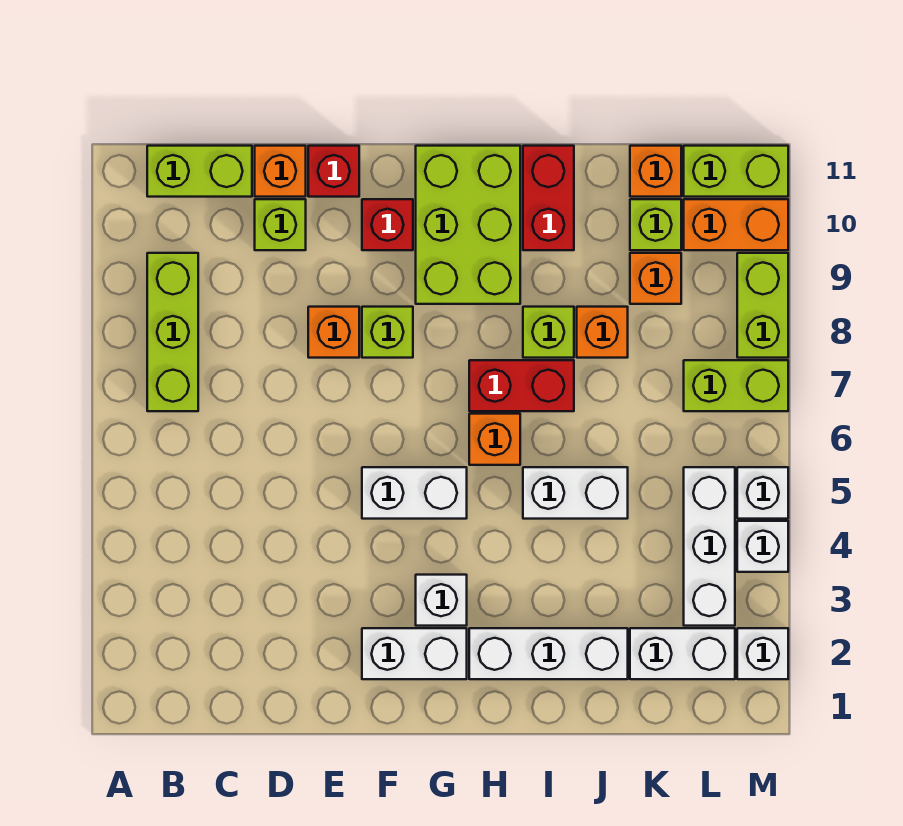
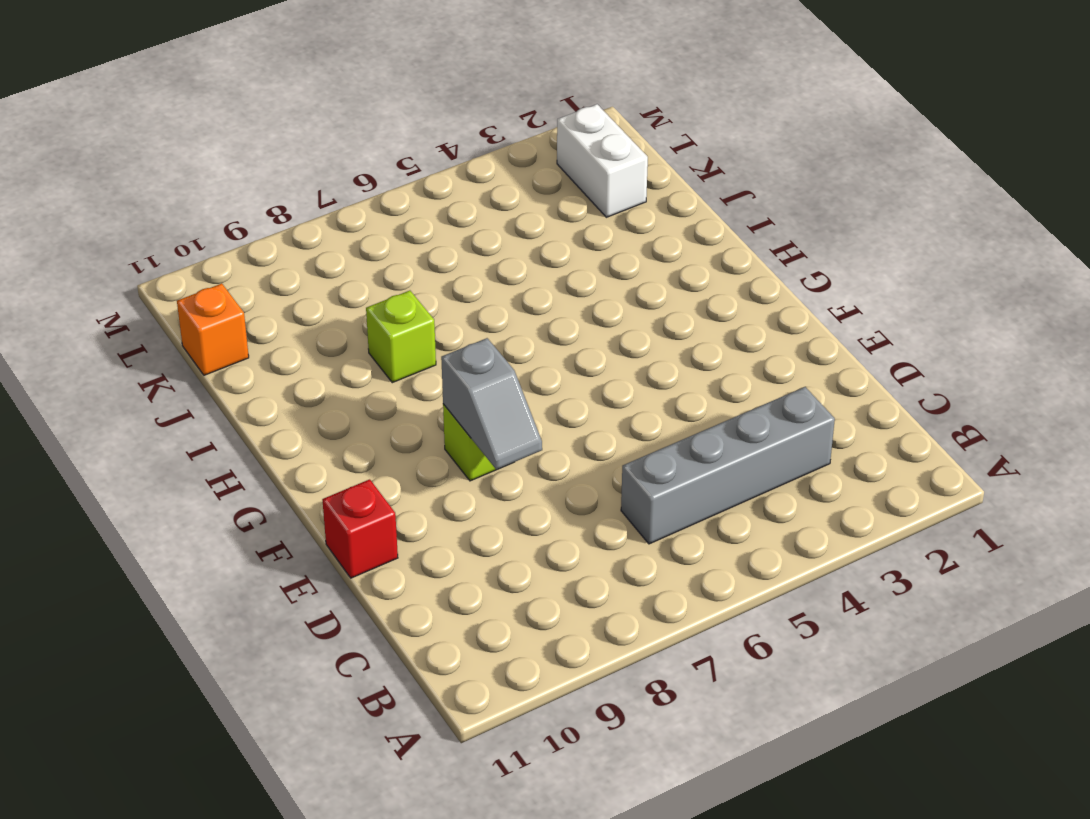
grey 1x4 brick [621,387,835,544] -> none
grey 1x2 slope [441,338,542,470] -> none
none -> lime 1x3 brick [147,253,198,411]
none -> lime 1x2 brick [147,146,252,197]
none -> lime 1x1 brick [255,199,306,250]
none -> orange 1x1 brick [255,146,306,197]

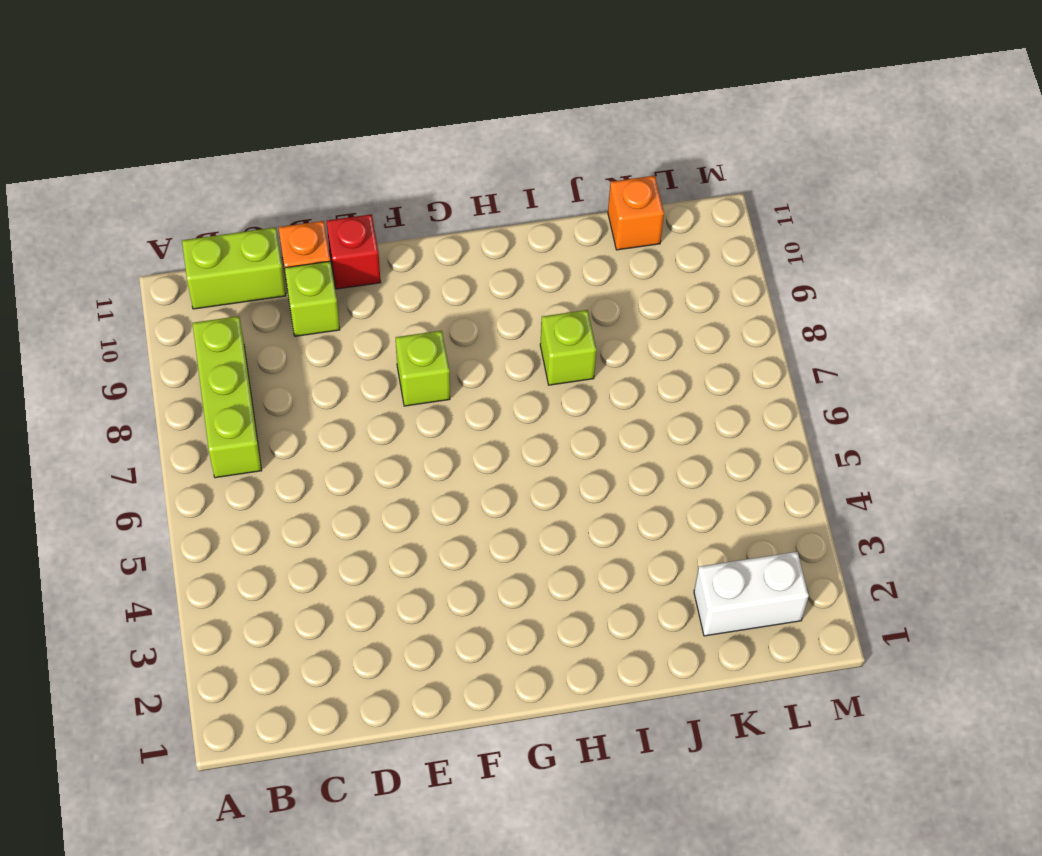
none -> orange 1x1 brick [308,307,359,358]
none -> white 1x2 brick [362,628,467,679]
none -> white 1x2 brick [362,467,467,519]
none -> red 1x1 brick [362,199,413,250]

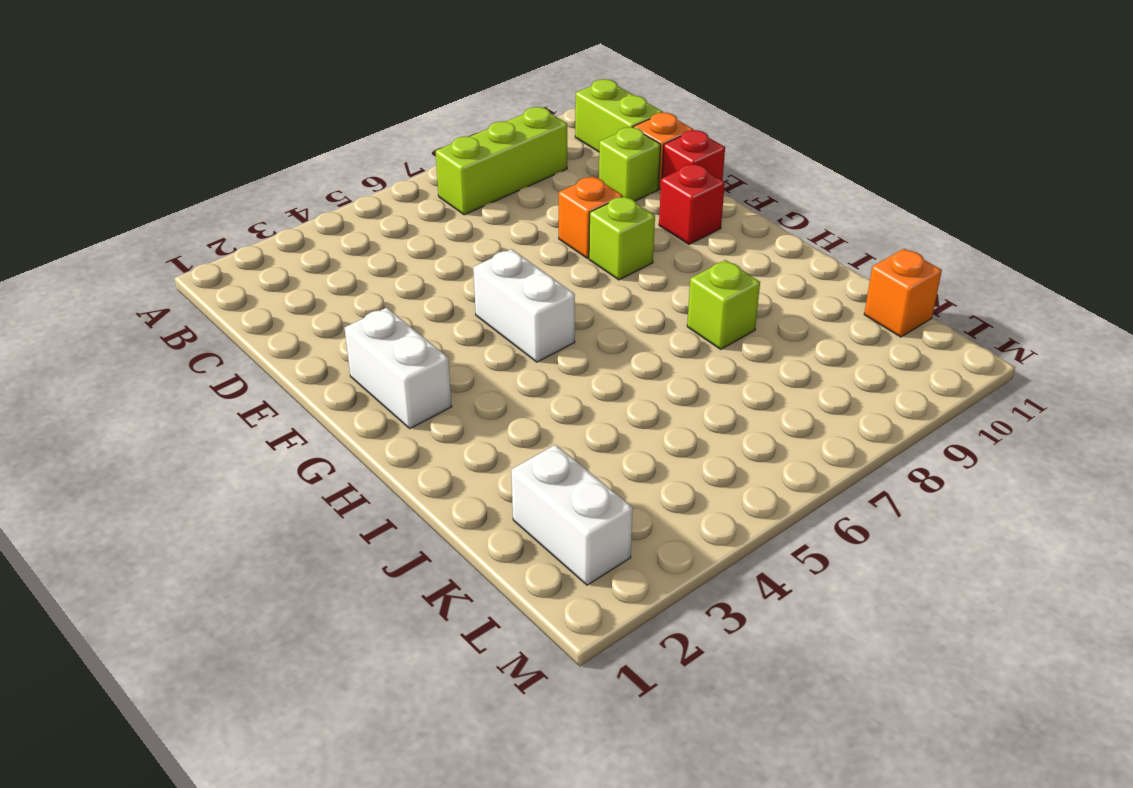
none -> white 1x1 brick [416,575,467,626]
none -> lime 2x3 brick [416,146,520,304]
none -> white 1x3 brick [469,628,628,679]
none -> orange 1x1 brick [469,414,520,465]

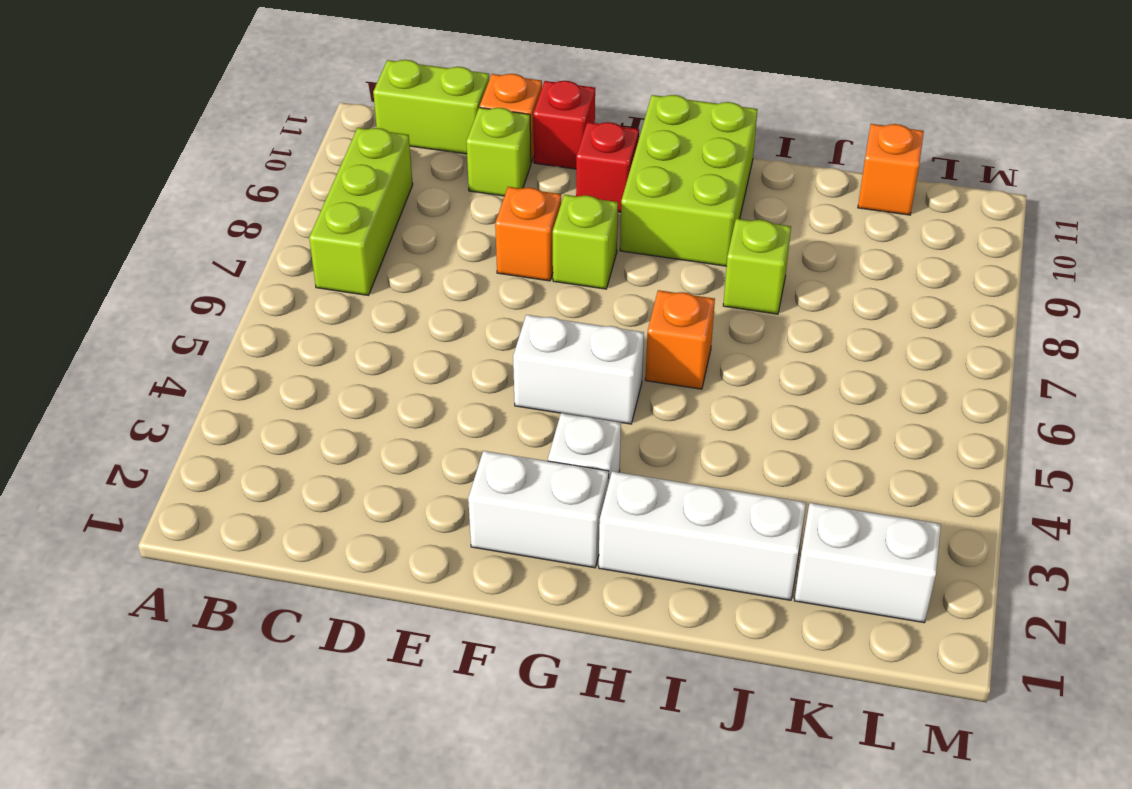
none -> red 1x2 brick [469,360,574,411]
none -> white 1x2 brick [523,467,628,519]
none -> red 1x2 brick [523,146,574,250]
none -> orange 1x1 brick [577,307,628,358]

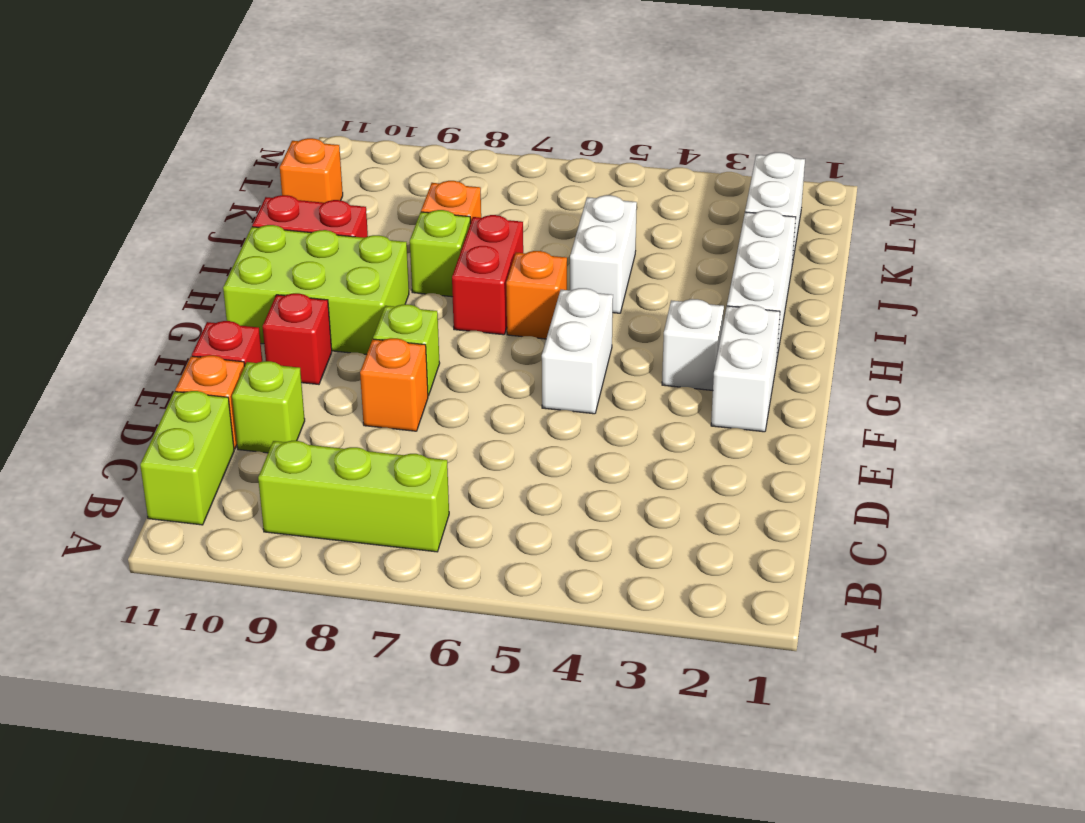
none -> orange 1x1 brick [630,253,681,304]
none -> lime 1x1 brick [630,199,681,250]
none -> white 1x3 brick [684,467,735,626]
none -> lime 1x2 brick [684,360,788,411]

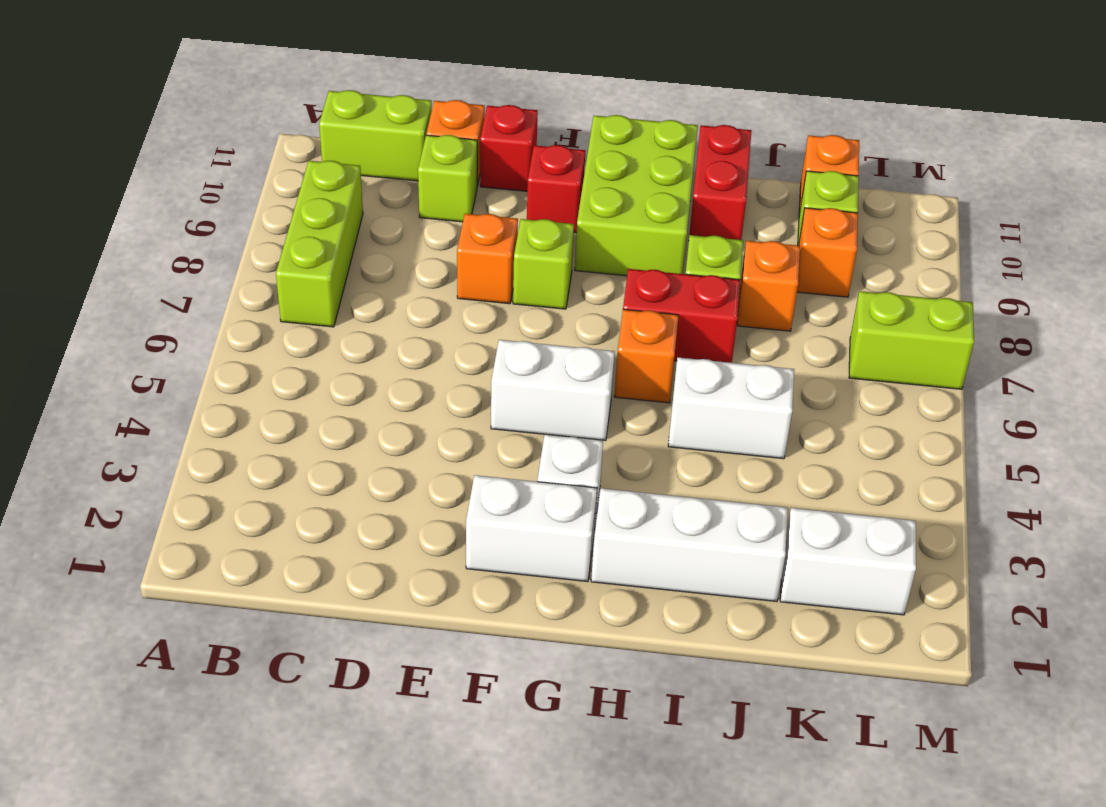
none -> white 1x3 brick [684,467,735,626]
none -> orange 1x2 brick [684,199,788,250]
none -> lime 1x2 brick [684,146,788,197]
none -> white 1x1 brick [737,628,788,679]

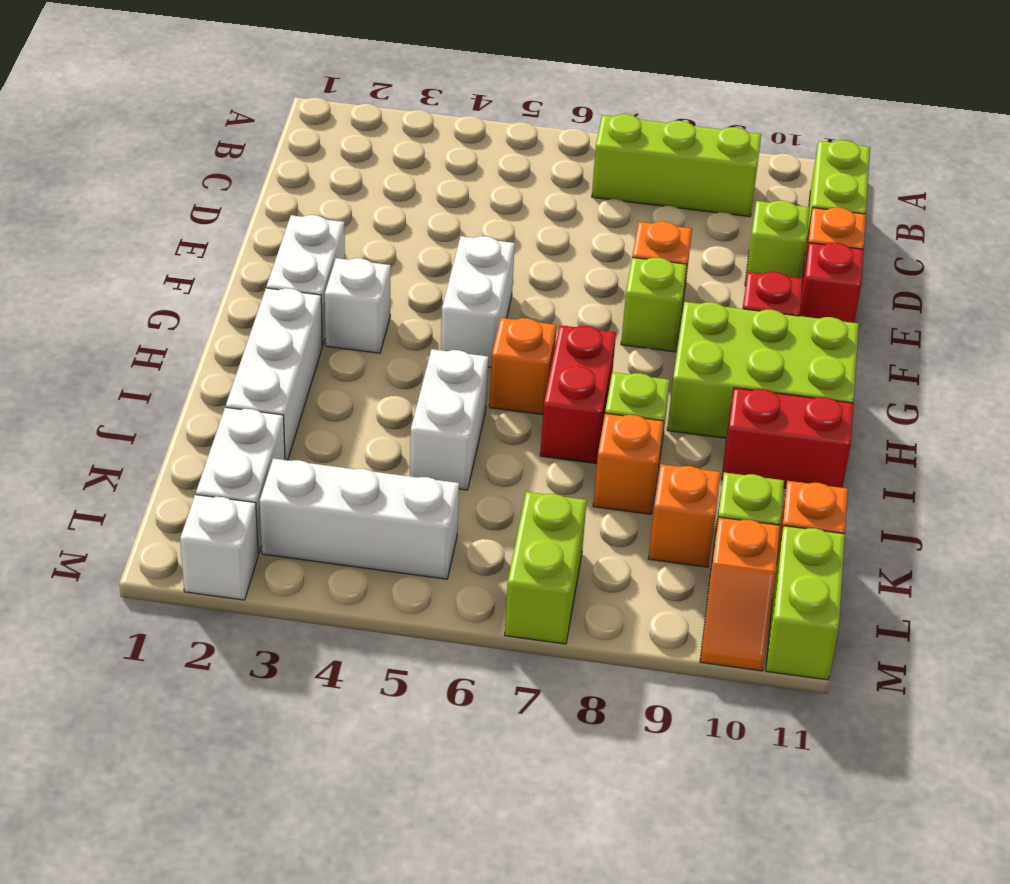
orange 1x2 slope [700,517,780,671] -> orange 1x2 brick [684,199,788,250]
none -> white 1x1 brick [737,521,788,572]
none -> white 1x1 brick [737,467,788,519]
none -> lime 1x2 brick [737,253,788,358]

